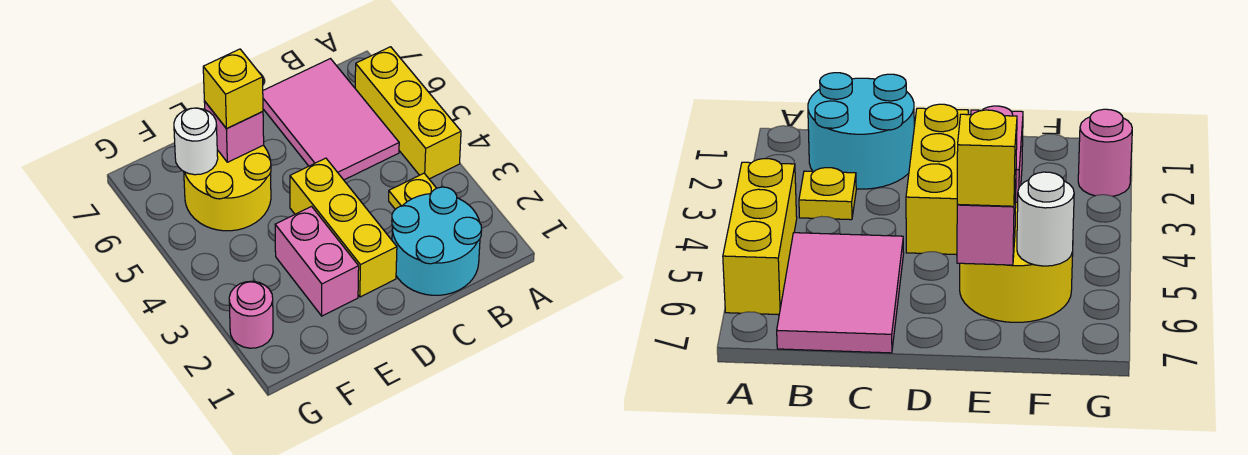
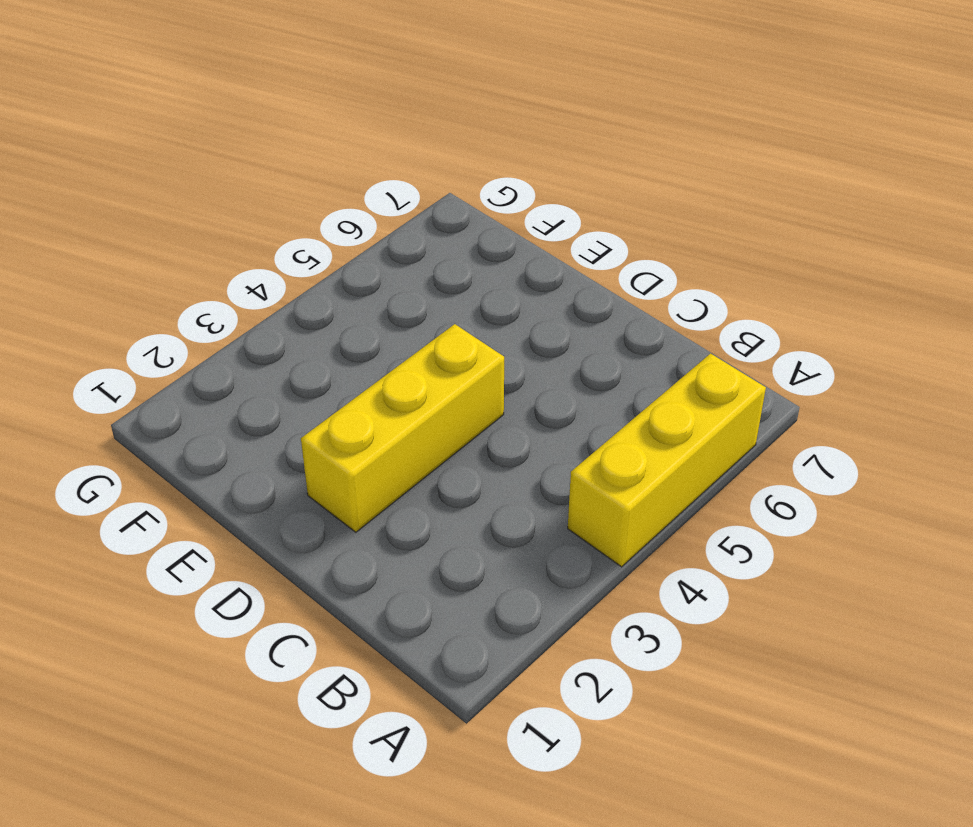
none -> cyan 2x2 round brick [392,187,482,295]
none -> yellow 1x1 plate [389,173,437,209]

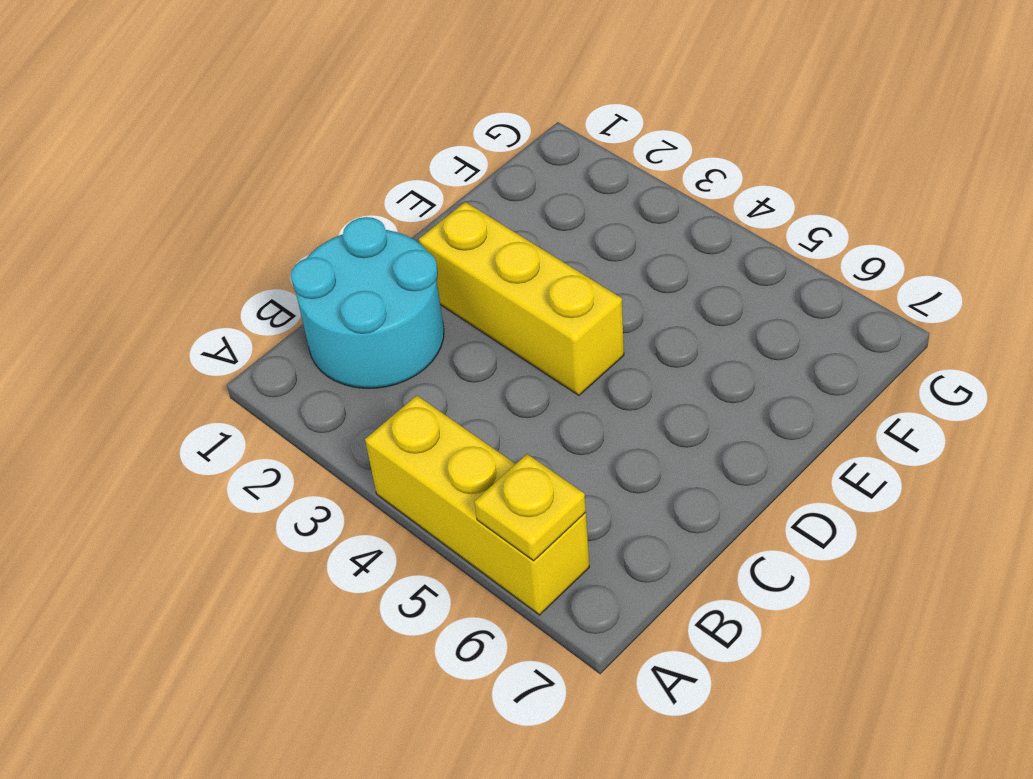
yellow 1x1 plate [474,454,586,561] -> yellow 1x1 plate moved to [389,173,437,209]
none -> pink 2x3 tile [263,59,399,180]
none -> pink 1x2 brick [275,207,359,316]

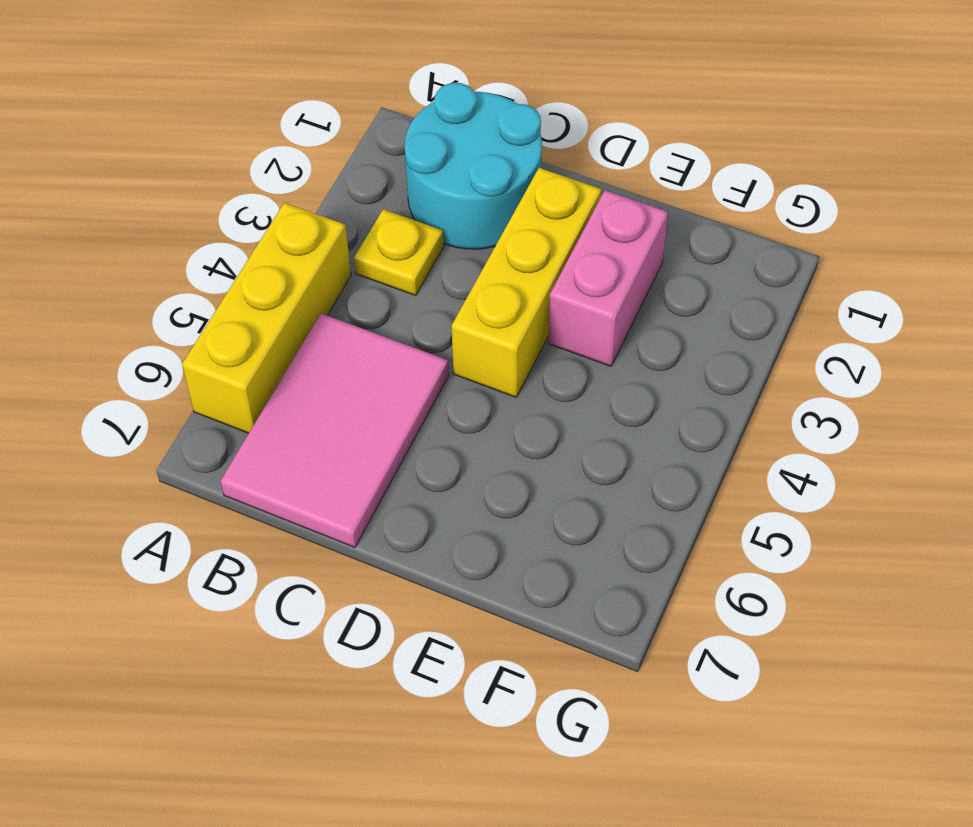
none -> yellow 2x2 round brick [184,145,271,231]
none -> pink 1x1 round brick [229,281,273,348]

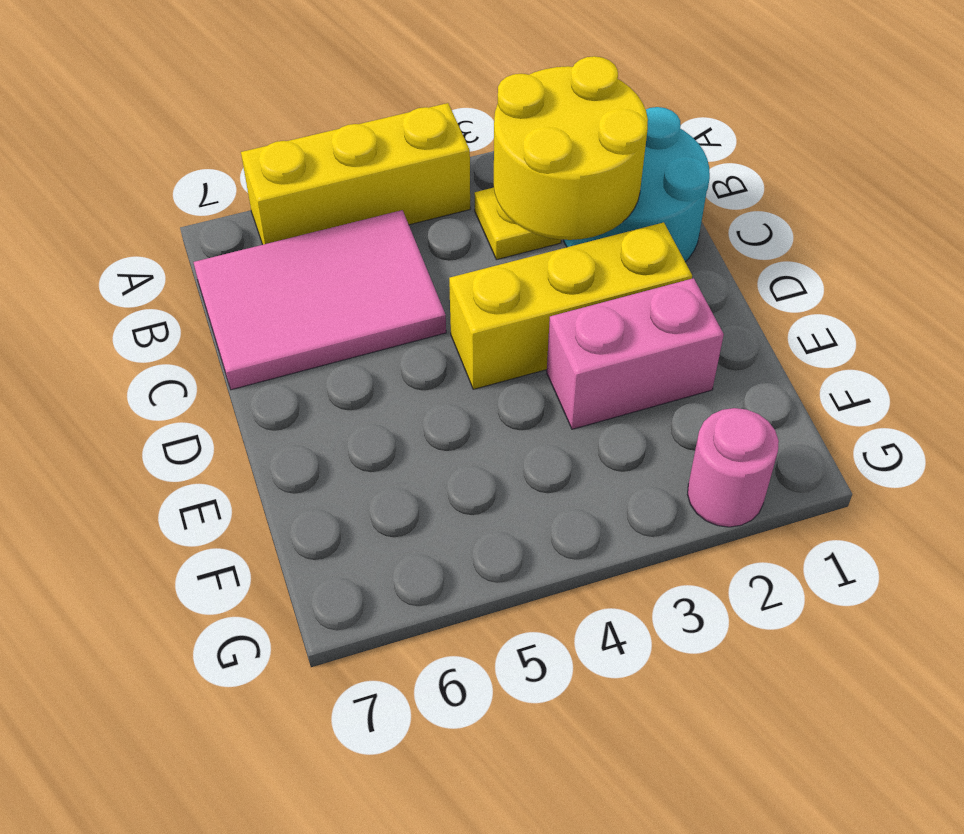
yellow 2x2 round brick [494,56,648,240] -> yellow 2x2 round brick moved to [184,145,271,231]
none -> pink 1x1 brick [204,101,264,162]
none -> white 1x1 round brick [174,108,218,175]

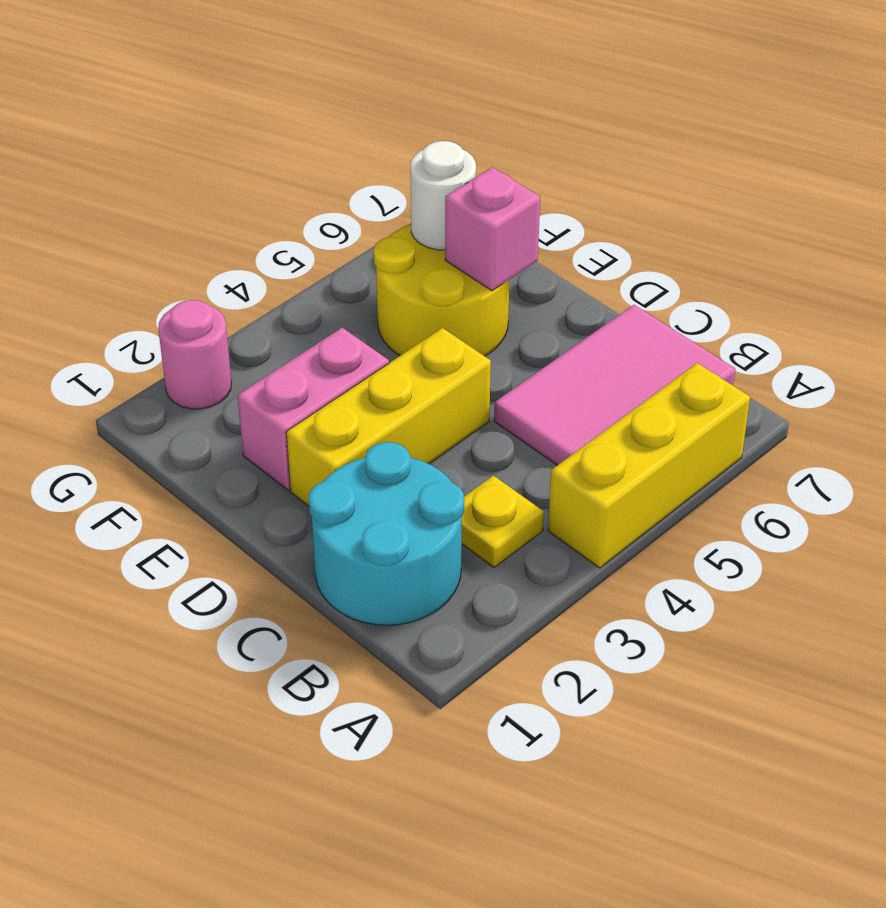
none -> yellow 1x1 brick [203,49,263,129]

